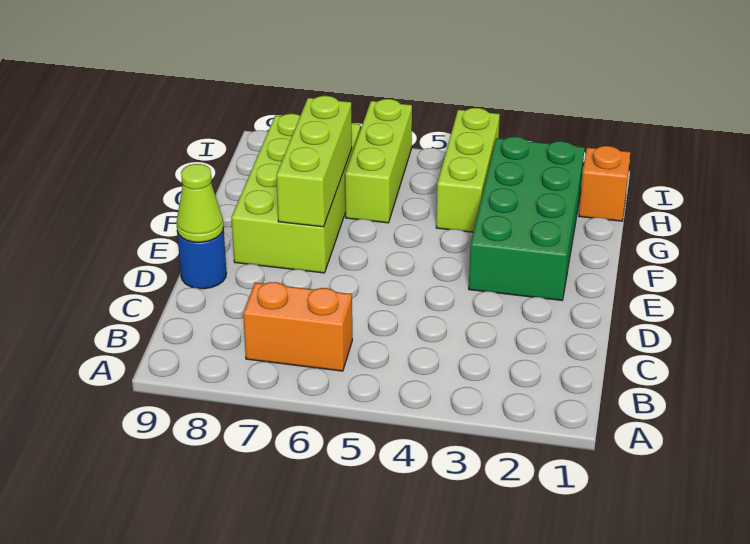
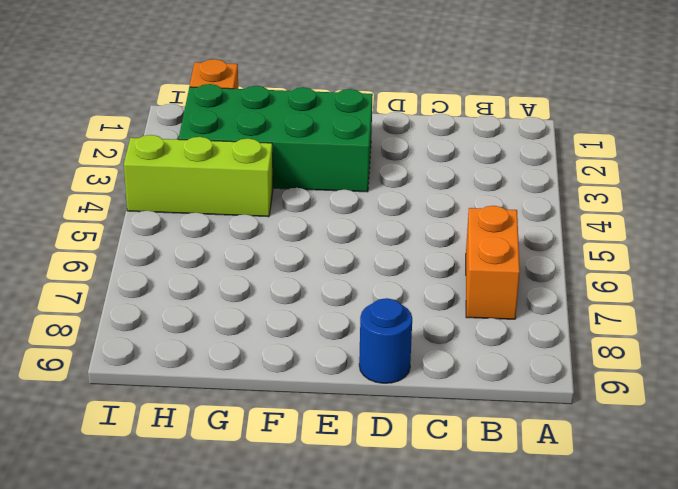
none -> lime 2x4 brick [231,114,360,273]
none -> lime 1x3 brick [345,99,412,223]

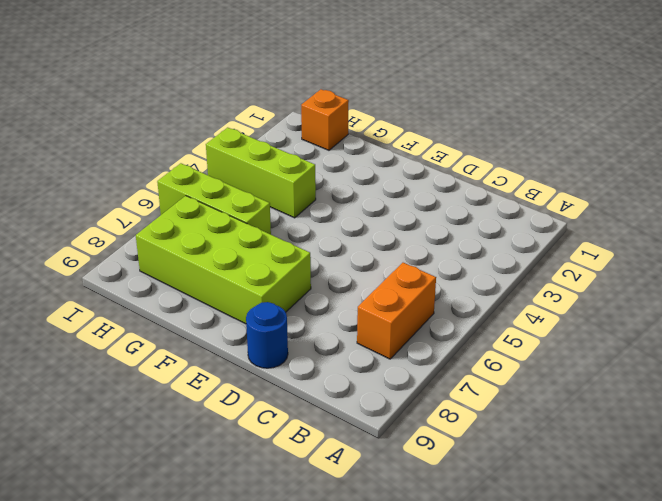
none -> green 2x4 brick [469,137,584,300]
none -> lime 1x1 cone [176,164,224,242]

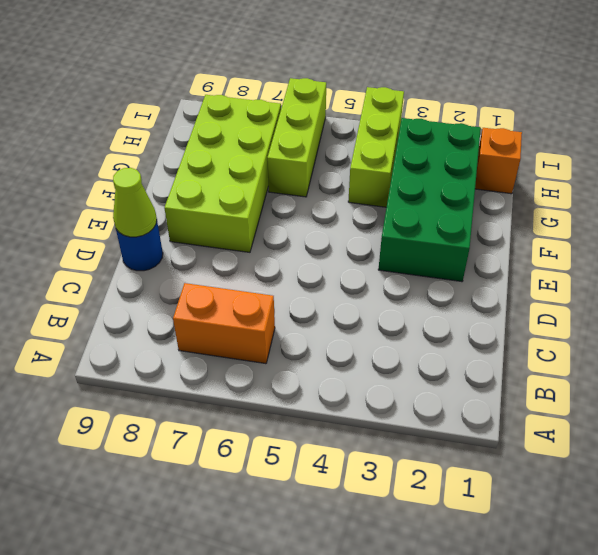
none -> lime 1x3 brick [277,96,352,227]

